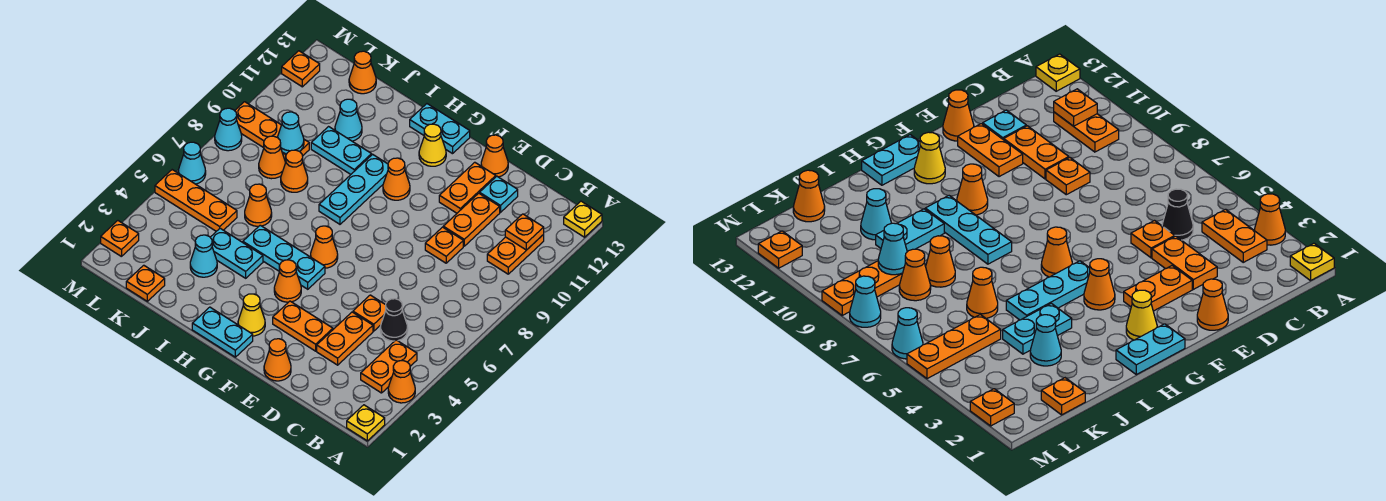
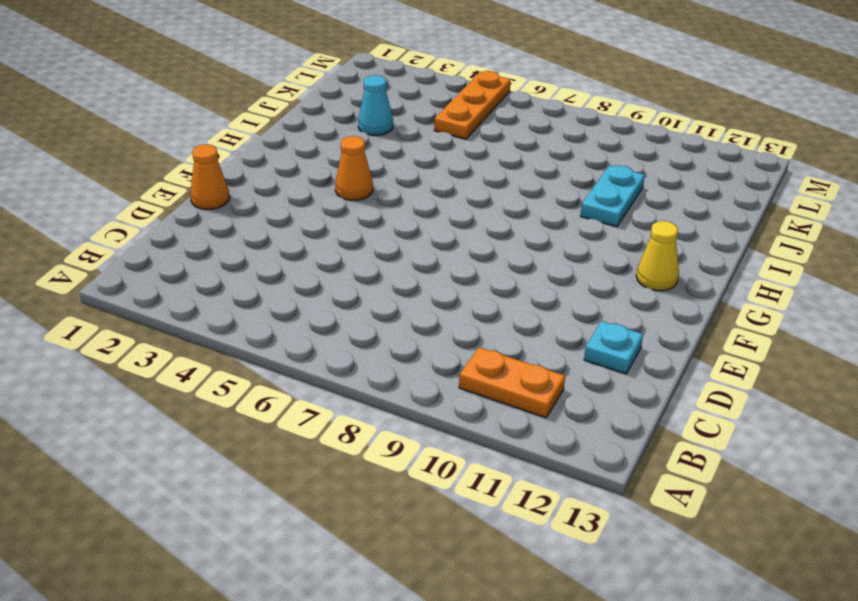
none -> yellow 1x1 plate [347,405,385,441]
none -> orange 1x1 cone [388,361,415,403]
none -> yellow 1x1 plate [564,201,602,237]
none -> orange 1x2 plate [361,340,417,393]

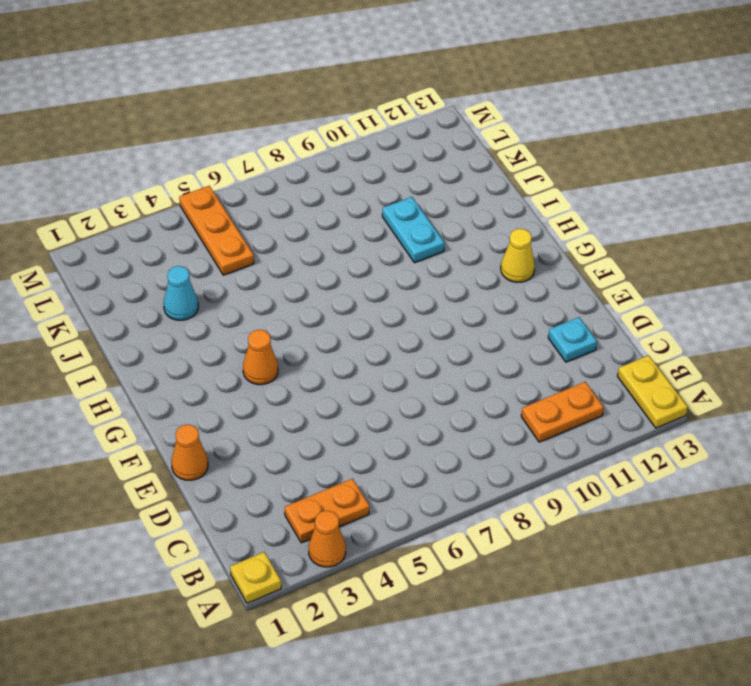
yellow 1x2 plate [617,355,688,428] -> yellow 1x1 plate [564,201,602,237]
none -> black 1x1 cone [380,299,408,341]
none -> orange 1x2 plate [317,312,373,365]
none -> orange 1x1 plate [353,295,386,331]
none -> orange 1x1 plate [425,227,463,263]

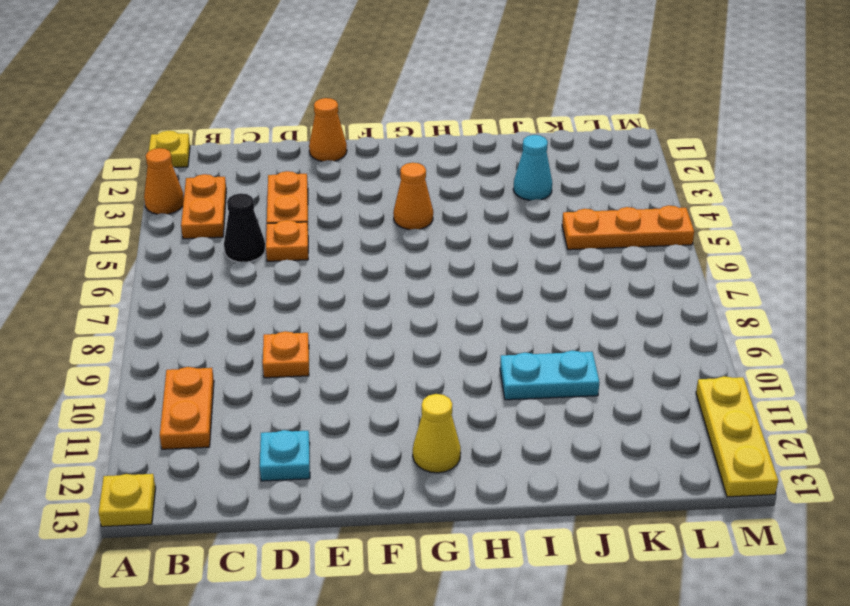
yellow 1x3 plate [696,376,778,497] -> orange 1x1 plate [282,51,320,87]
none -> orange 1x2 plate [443,193,500,246]
none -> orange 1x2 plate [273,301,333,351]
none -> orange 1x2 plate [439,162,496,213]
none -> orange 1x1 cone [481,135,508,177]

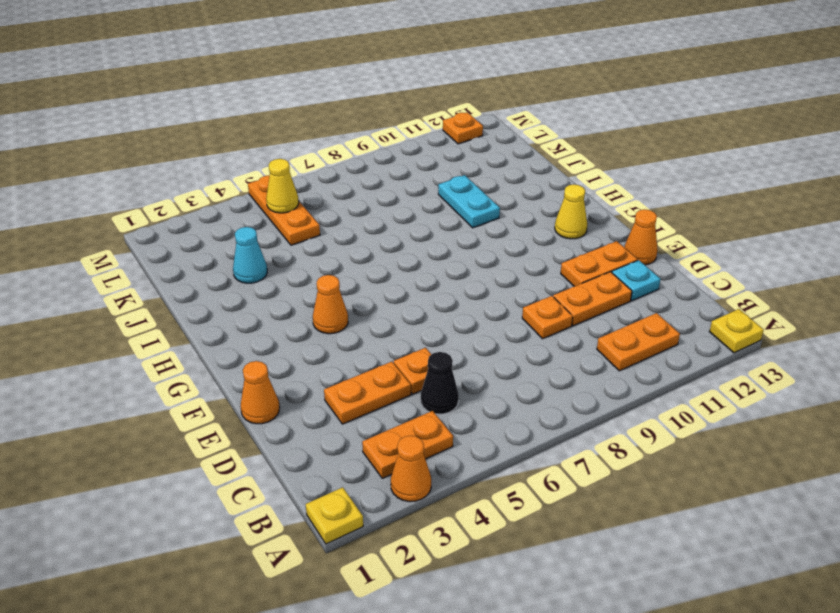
yellow 1x1 cone [266,159,299,213] -> yellow 1x1 cone moved to [238,294,265,336]
none -> orange 1x2 plate [273,301,333,351]
none -> cyan 1x2 plate [192,307,253,357]
none -> cyan 1x3 plate [243,225,325,289]
none -> orange 1x1 cone [311,226,338,268]

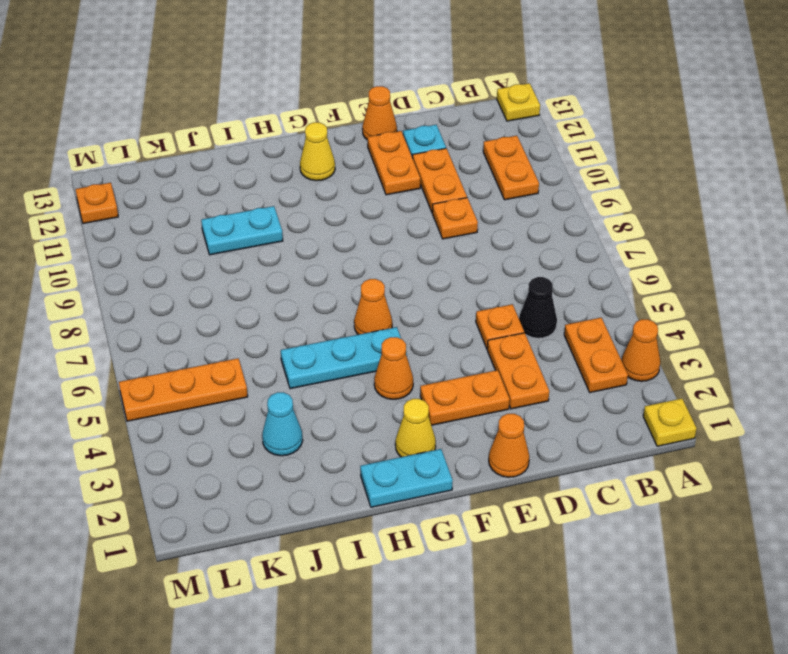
none -> orange 1x1 cone [383,158,410,200]
none -> cyan 1x2 plate [410,104,470,154]
none -> cyan 1x3 plate [319,154,388,224]
none -> cyan 1x2 plate [210,228,263,278]

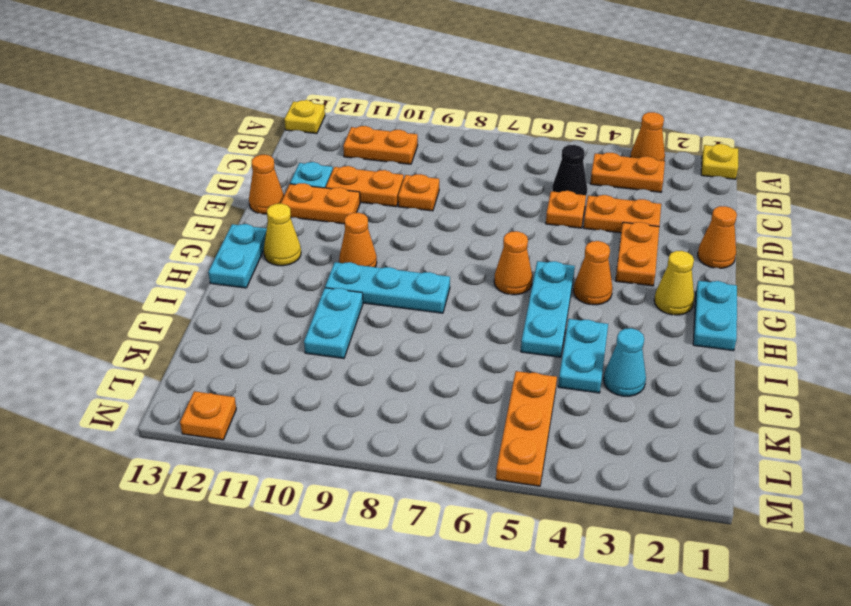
none -> orange 1x1 cone [245,184,272,226]
none -> orange 1x1 cone [281,150,308,192]
none -> cyan 1x1 cone [335,99,362,141]
none -> orange 1x1 plate [126,265,165,301]

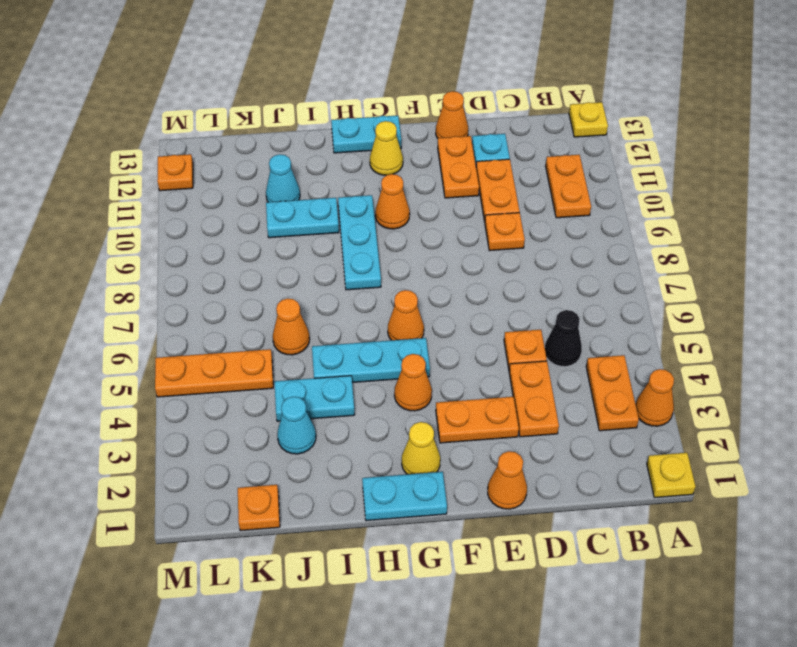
none -> orange 1x1 cone [281,150,308,192]
none -> orange 1x1 cone [259,136,285,179]
none -> orange 1x3 plate [235,102,309,162]
none -> orange 1x1 cone [349,51,376,94]

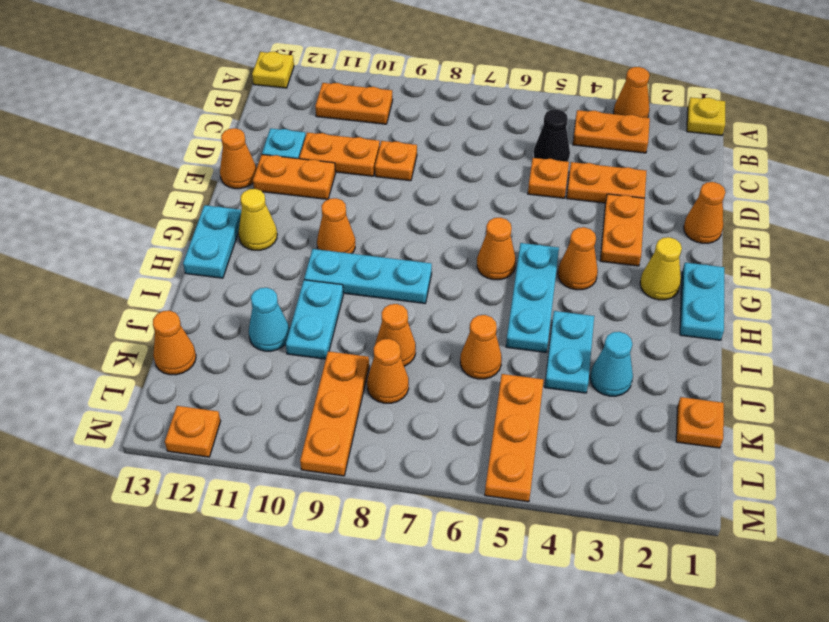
none -> orange 1x1 plate [101,221,139,257]
none -> cyan 1x1 cone [178,142,206,184]
none -> cyan 1x1 cone [215,108,242,151]
none -> orange 1x1 plate [505,214,544,250]

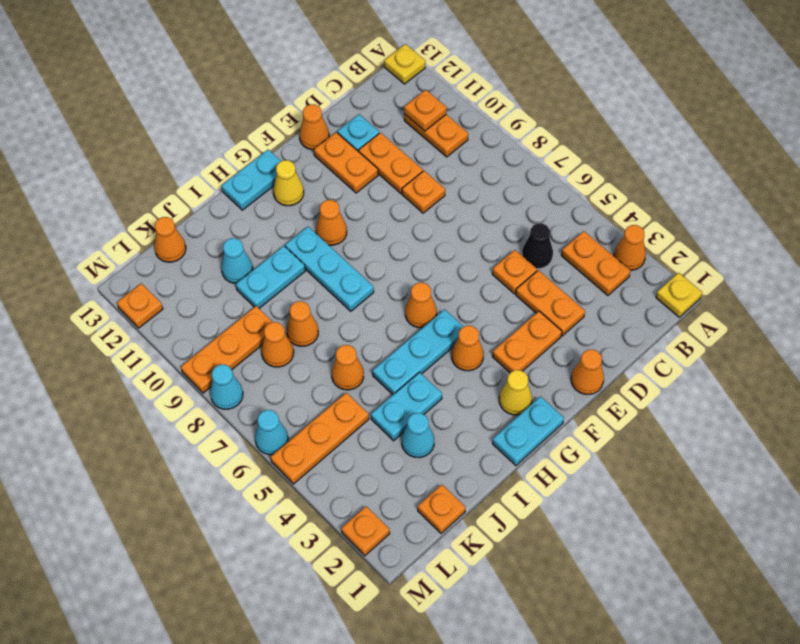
none -> cyan 1x1 cone [277,112,304,154]

